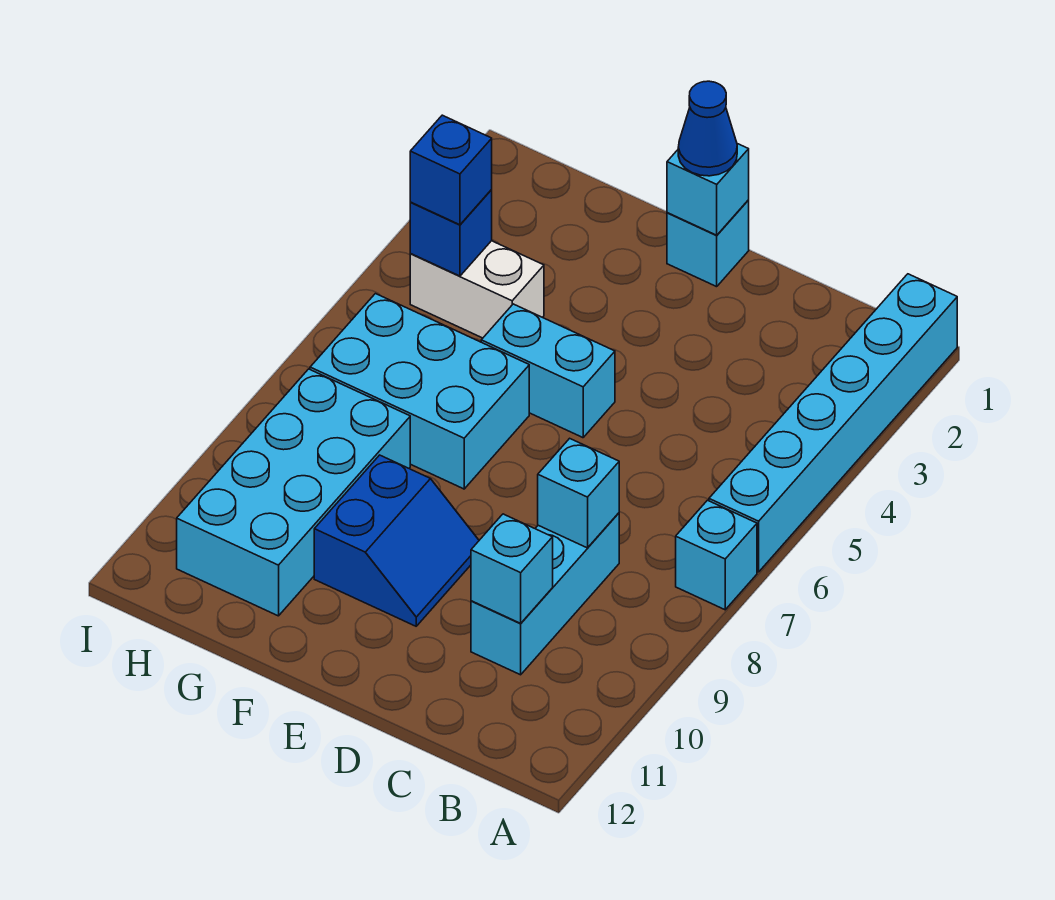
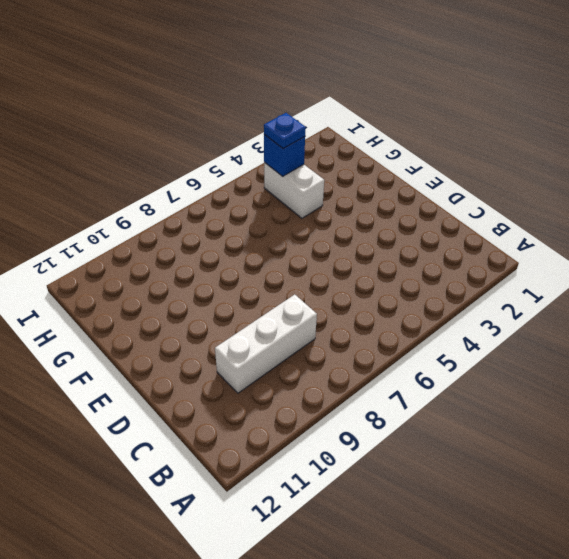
white 1x3 brick [215,295,317,393] -> cyan 1x3 brick [471,513,619,675]
blue 1x1 plate [264,113,306,149] -> blue 1x1 brick [410,115,492,225]
none -> cyan 1x6 brick [709,274,957,572]
none -> cyan 1x1 brick [676,500,757,610]
none -> cyan 1x1 brick [667,200,749,287]

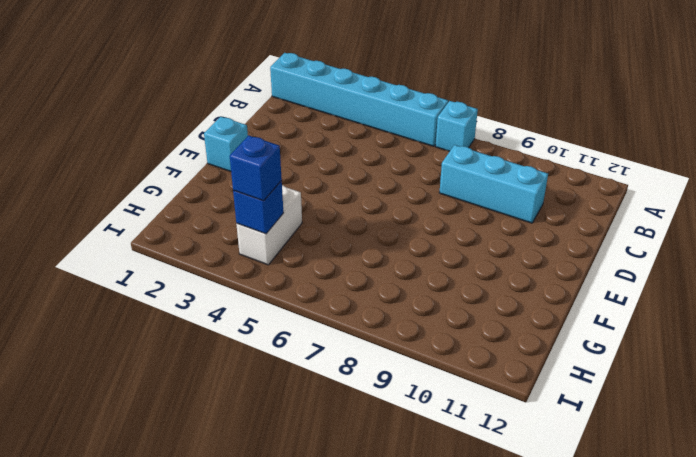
none -> cyan 1x2 brick [481,304,615,438]
none -> blue 2x2 slope [314,455,479,626]
none -> cyan 2x3 brick [310,294,529,489]

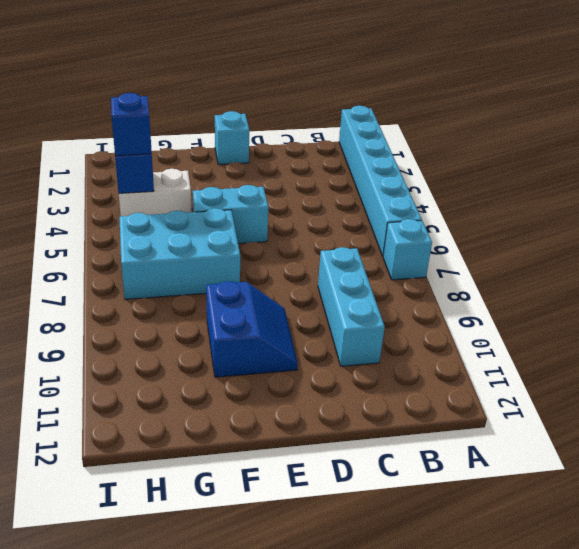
none -> cyan 2x4 brick [177,369,410,616]
none -> cyan 1x1 brick [538,438,619,548]
none -> cyan 1x1 brick [471,514,553,623]

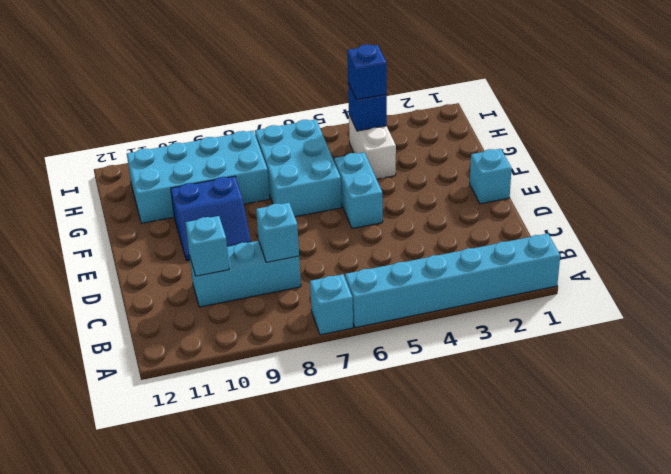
none -> cyan 1x1 brick [667,144,749,235]
none -> blue 1x1 cone [678,81,737,176]

